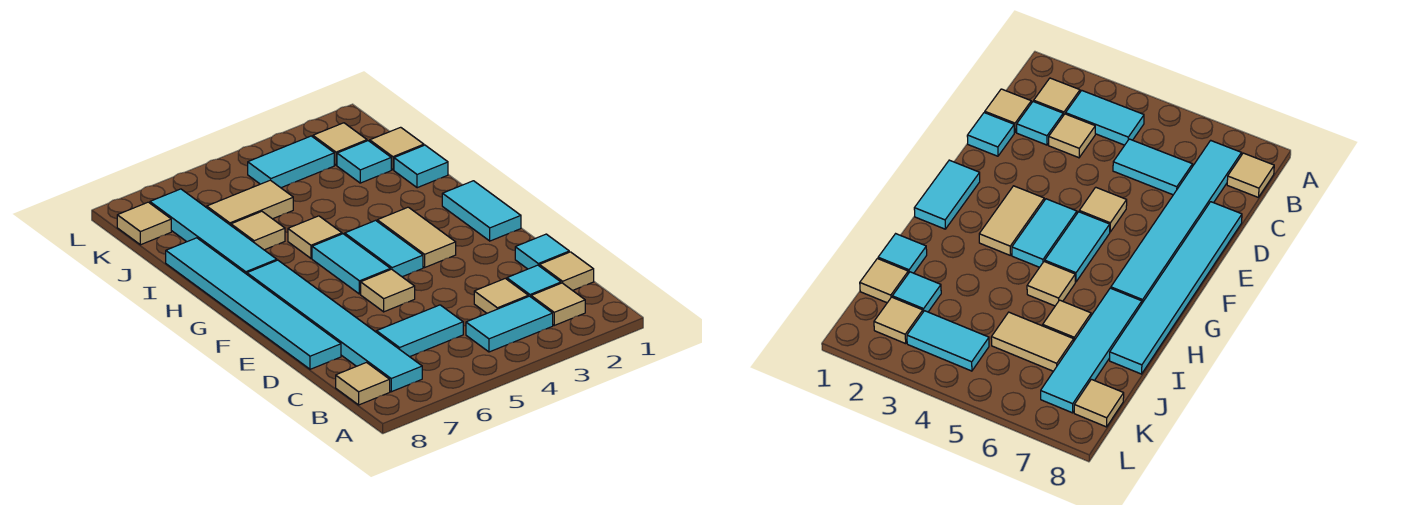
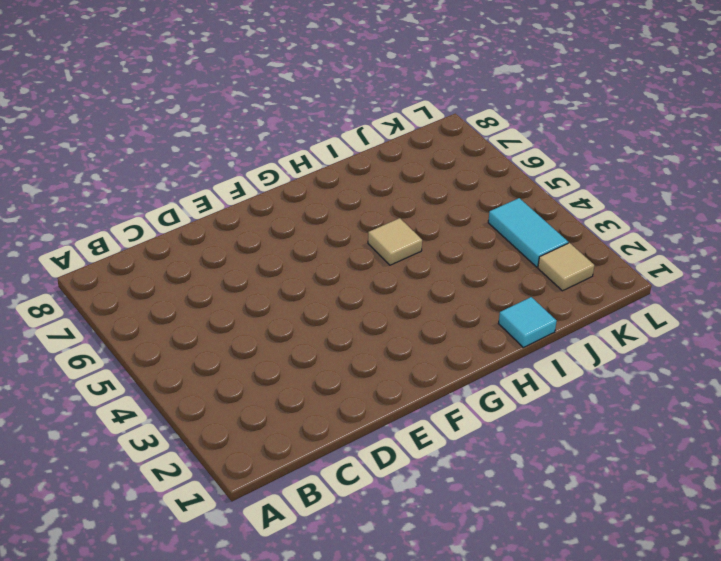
none -> tan 1x1 tile [531,283,585,325]
none -> cyan 1x2 tile [466,296,553,352]
none -> cyan 1x6 tile [247,260,422,392]

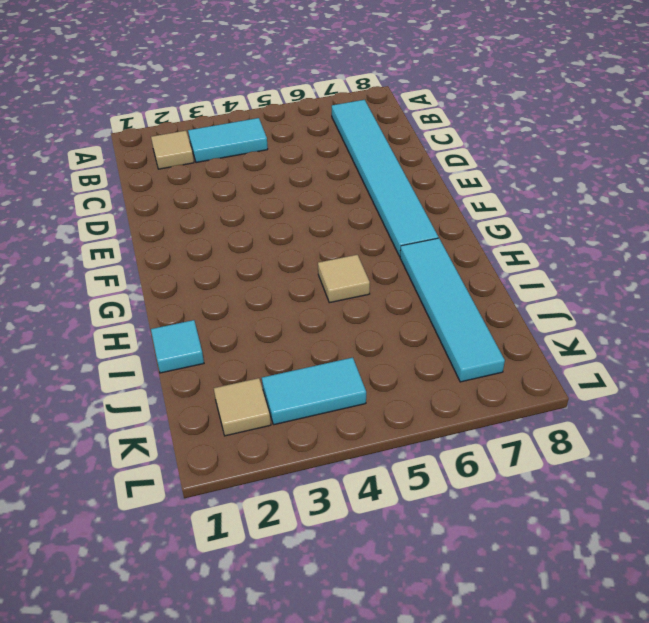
none -> tan 1x1 tile [336,363,390,405]
none -> tan 1x1 tile [539,252,594,291]
none -> cyan 1x1 tile [507,265,561,297]

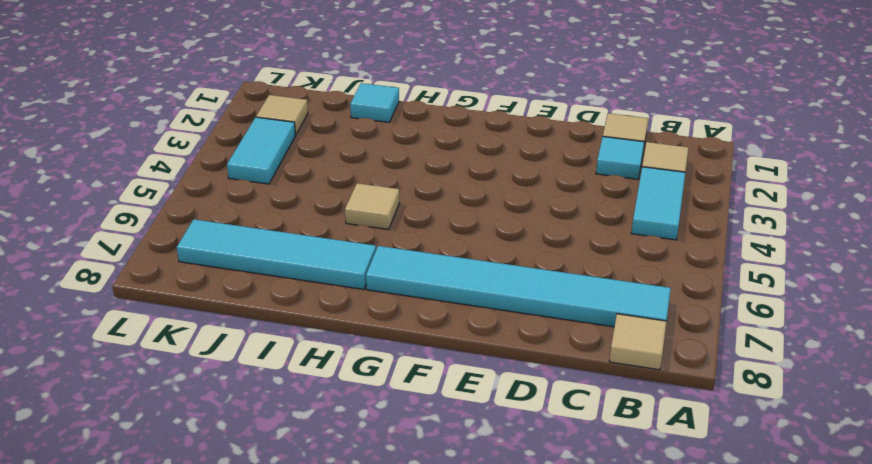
none -> tan 1x1 tile [474,278,528,313]
none -> cyan 1x2 tile [376,305,463,357]
none -> cyan 1x1 tile [515,234,569,269]

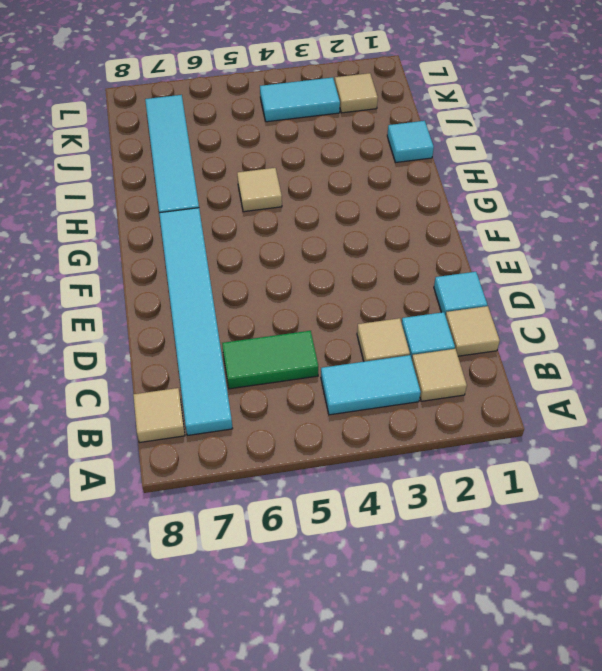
green 1x2 tile [222,331,318,389] -> cyan 1x2 tile [376,305,463,357]
none -> cyan 1x6 tile [166,238,341,369]
none -> tan 1x1 tile [361,269,415,312]
none -> cyan 1x2 tile [442,181,521,241]

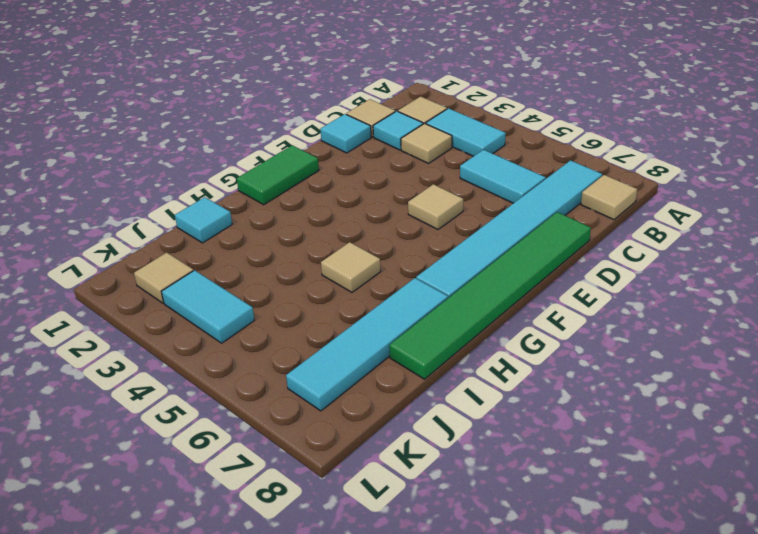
green 1x6 tile [389,212,591,379] -> cyan 1x6 tile [166,238,341,369]
green 1x2 tile [237,145,319,205] -> cyan 1x2 tile [442,181,521,241]
none -> tan 1x2 tile [377,207,456,267]
none -> cyan 1x2 tile [345,220,423,277]
none -> cyan 1x2 tile [312,234,390,294]

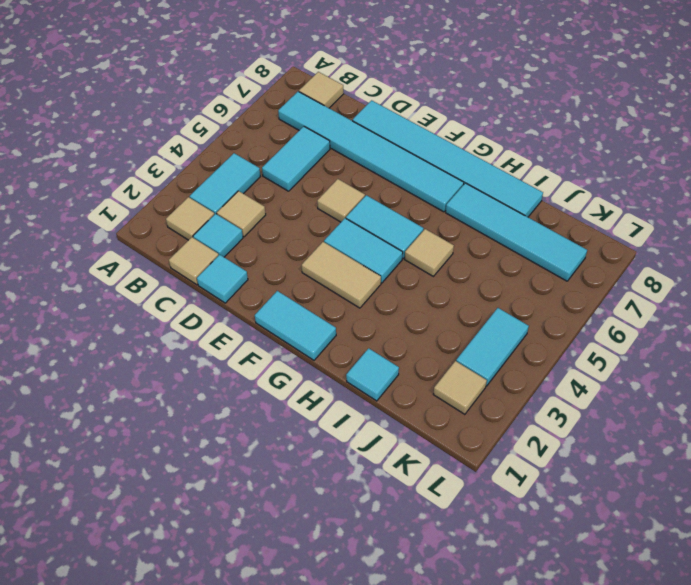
none -> tan 1x1 tile [231,211,285,250]
none -> tan 1x1 tile [370,127,424,170]
none -> cyan 1x1 tile [337,141,391,183]

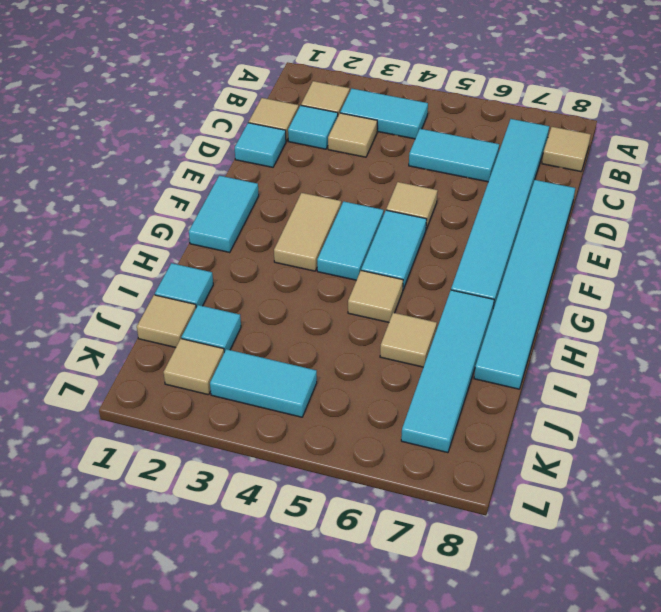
none -> tan 1x2 tile [207,180,293,225]
none -> tan 1x1 tile [117,202,171,245]

